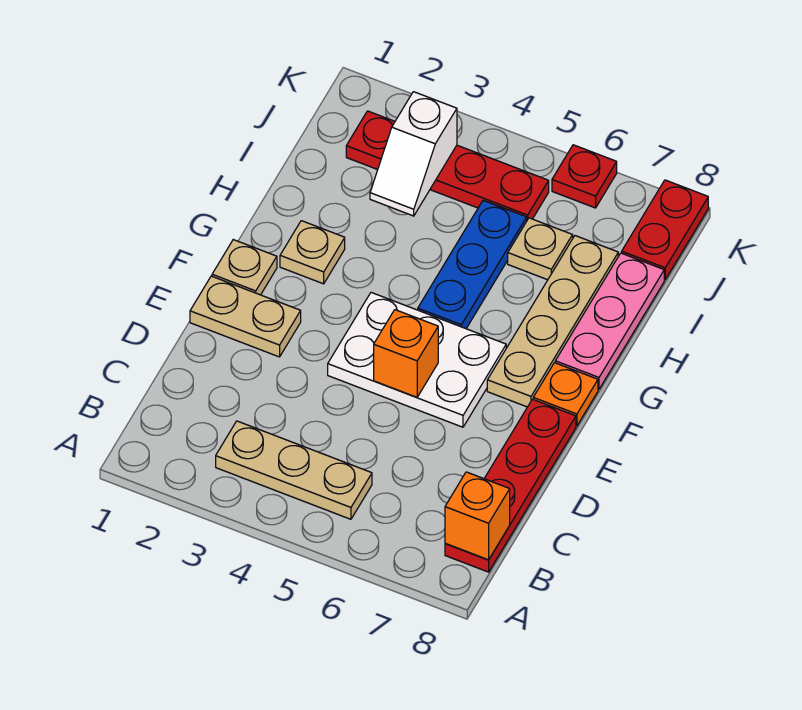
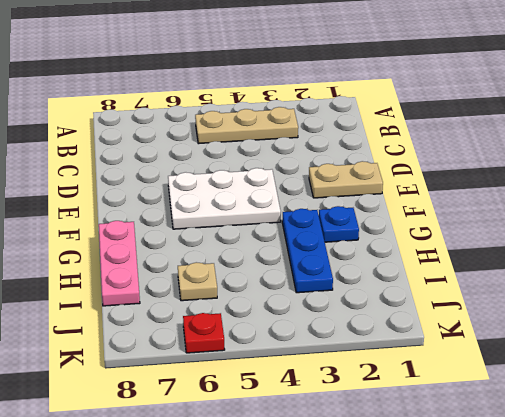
blue 1x1 plate [319,206,359,242] -> tan 1x1 plate [280,221,345,284]
blue 1x3 plate [282,209,333,293] -> blue 1x3 plate moved to [418,200,527,329]
none -> red 1x4 plate [445,399,576,572]
none -> tan 1x1 plate [212,240,277,295]
none -> tan 1x4 plate [487,236,618,407]

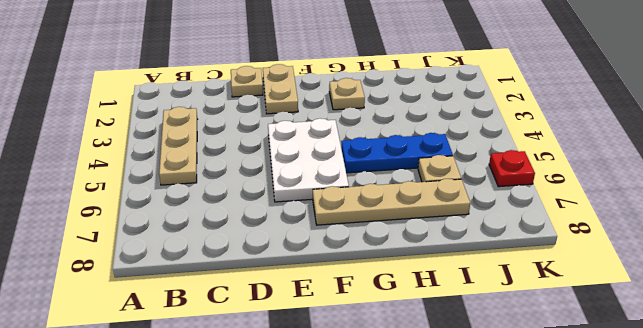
tan 1x1 plate [231,66,263,97] -> tan 1x1 plate moved to [212,240,277,295]
none -> red 1x4 plate [445,399,576,572]
none -> orange 1x1 plate [533,363,598,426]
none -> pink 1x3 plate [555,253,664,389]

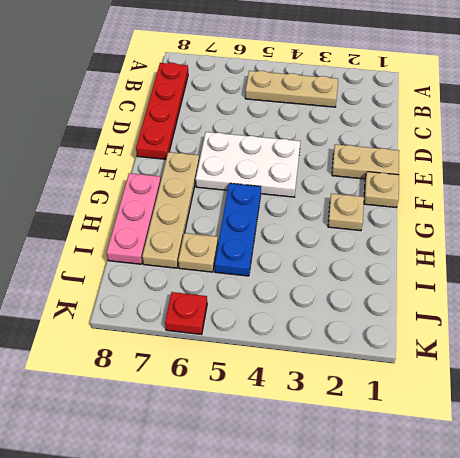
none -> orange 1x1 plate [533,363,598,426]
none -> red 1x4 plate [346,111,549,220]
none -> red 1x2 plate [622,180,708,280]

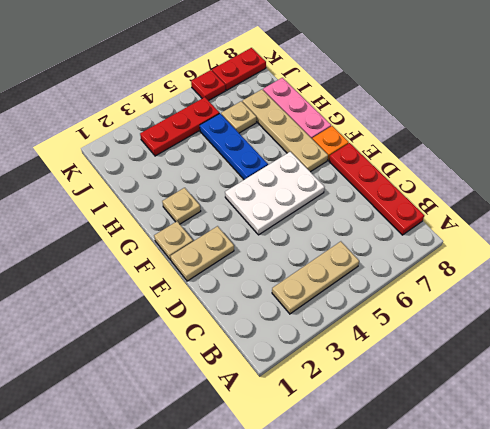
red 1x3 plate [140,97,219,156] -> red 1x4 plate [346,111,549,220]
red 1x2 plate [212,48,266,90] -> red 1x2 plate turned to [622,180,708,280]
none -> orange 1x1 brick [445,472,510,560]
none -> orange 1x1 brick [374,310,438,397]
none -> white 1x2 slope [370,92,457,216]

